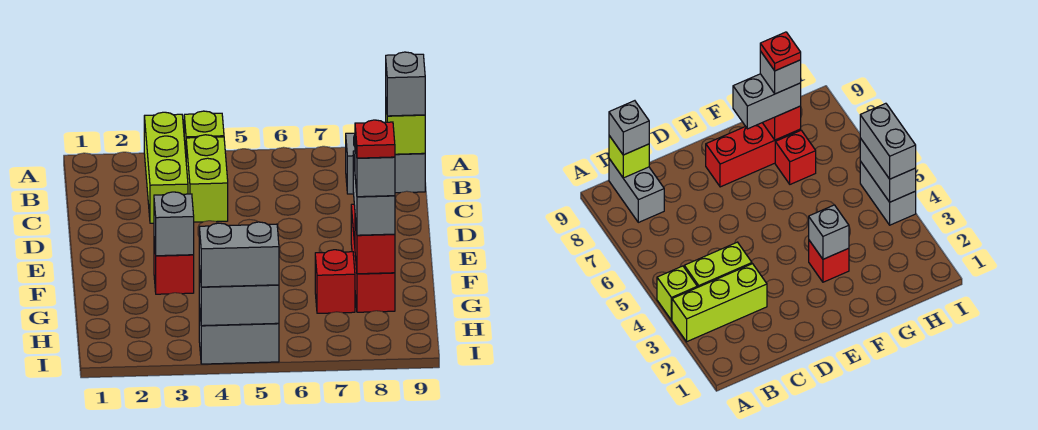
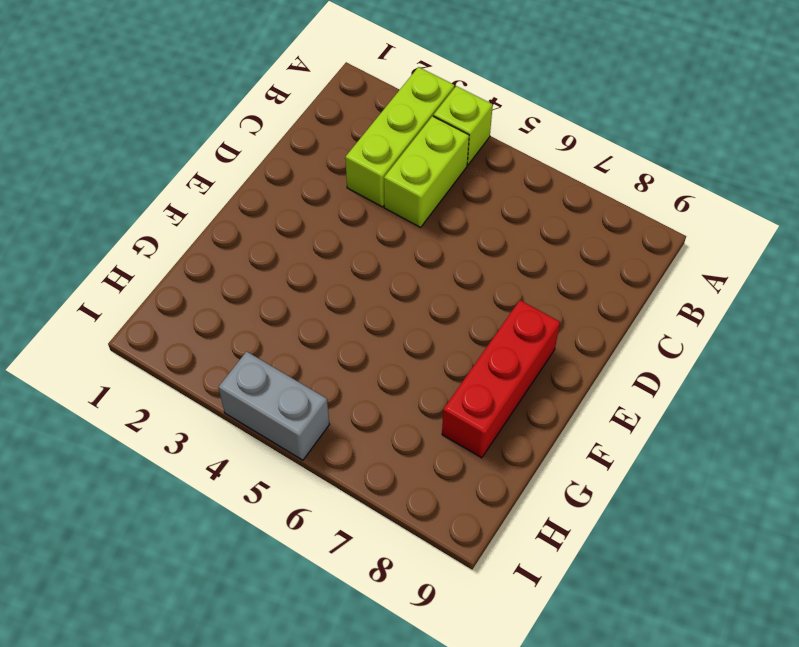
none -> grey 1x2 brick [346,133,425,194]
none -> red 1x1 brick [154,241,194,294]
none -> red 1x1 brick [315,250,355,313]

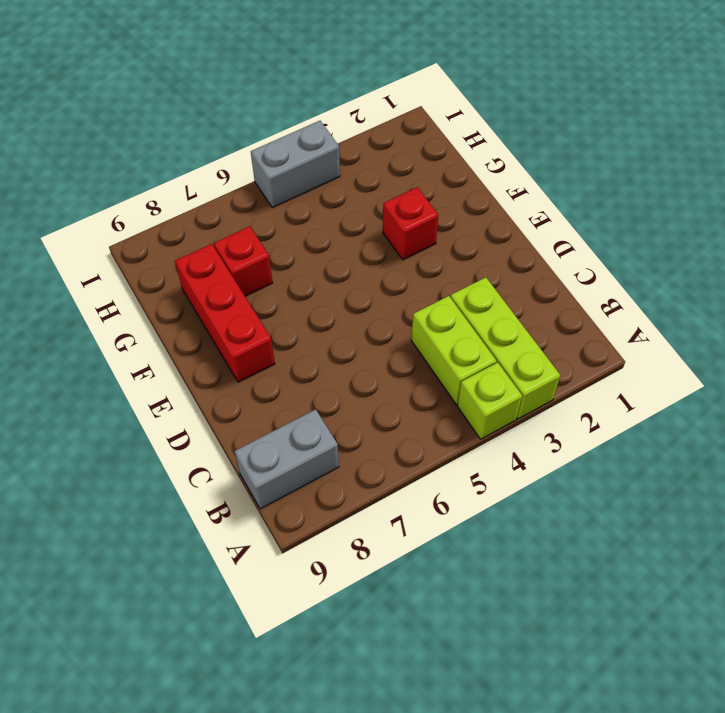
none -> lime 1x1 brick [386,106,425,154]
none -> grey 1x1 brick [154,192,194,256]
none -> red 1x1 brick [355,218,395,274]

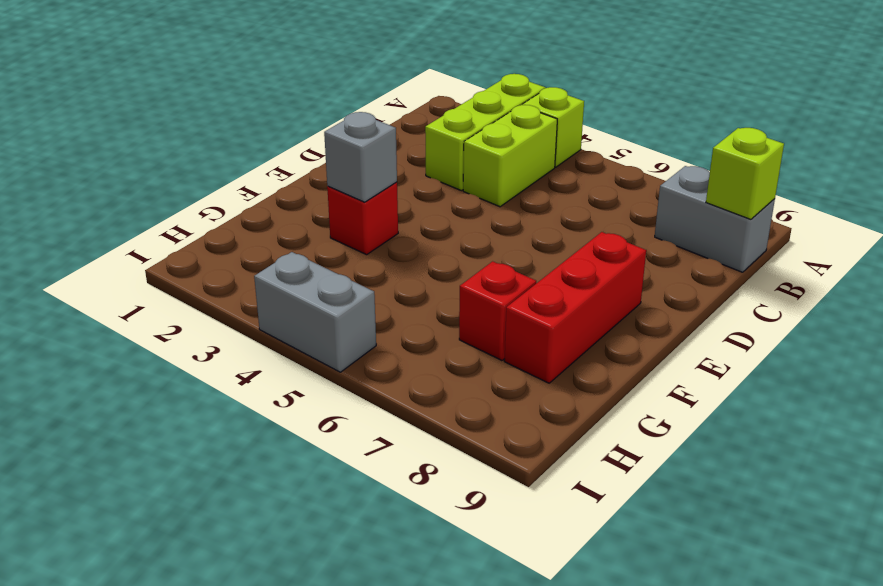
none -> red 1x1 brick [355,218,395,274]
none -> grey 1x2 brick [199,266,279,326]
none -> grey 1x1 brick [386,52,425,116]

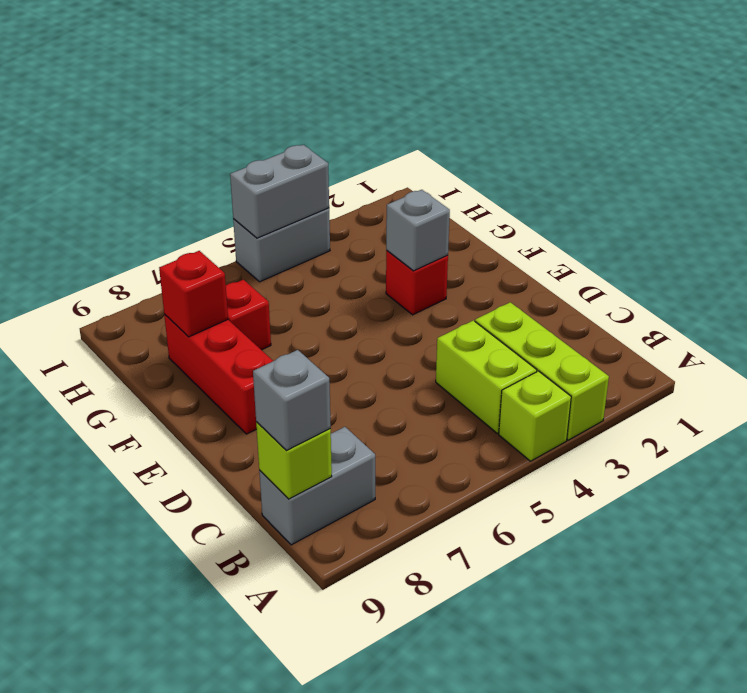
none -> grey 1x2 brick [353,151,395,235]
none -> grey 1x2 brick [199,222,279,287]
none -> grey 1x1 brick [355,141,395,197]

